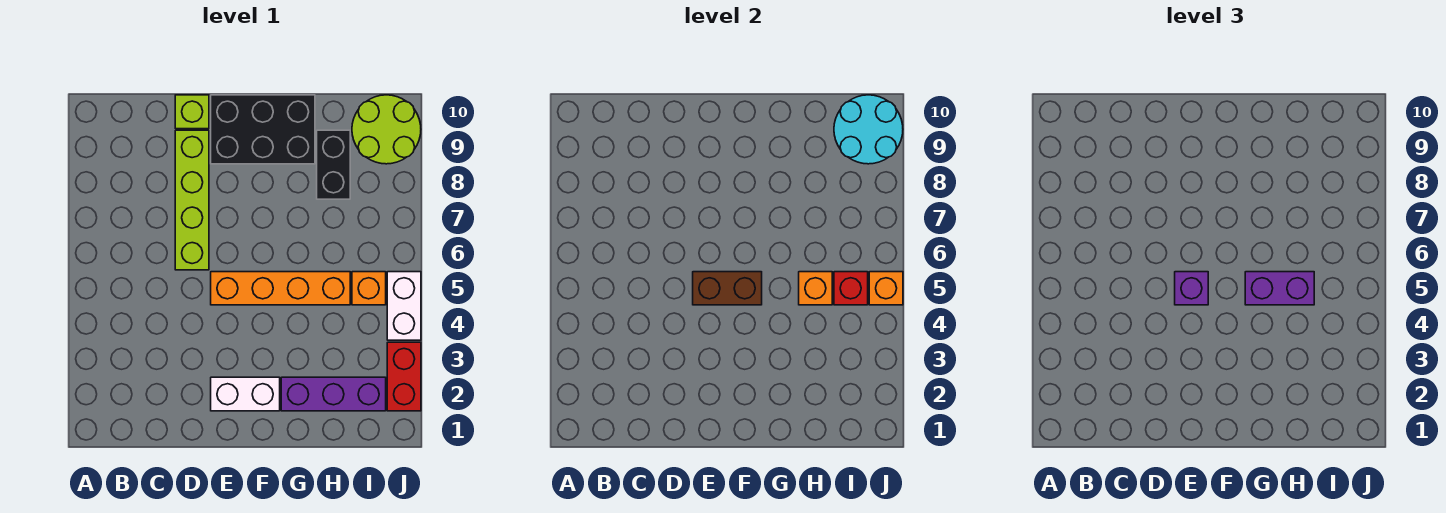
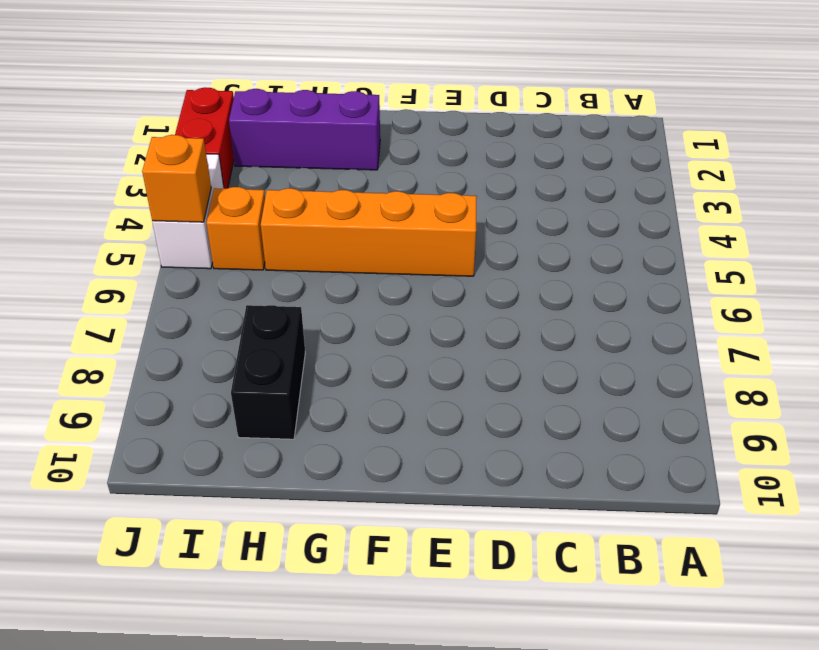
none -> lime 1x4 brick [175,130,209,270]
none -> lime 1x1 brick [175,95,209,129]
none -> white 1x2 brick [211,377,280,411]

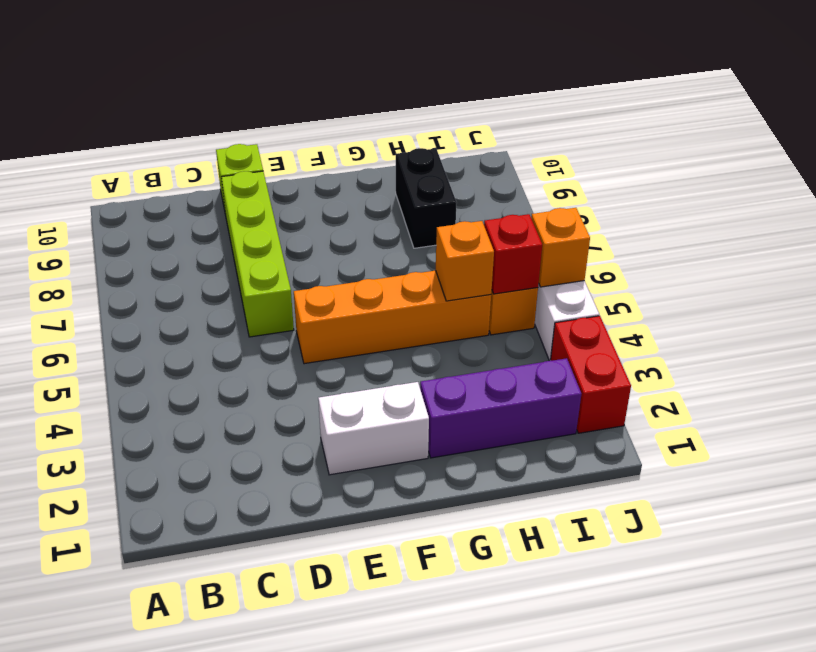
none -> black 2x3 brick [211,95,315,164]
none -> lime 2x2 round brick [352,95,421,164]
none -> brown 1x2 brick [693,272,762,305]

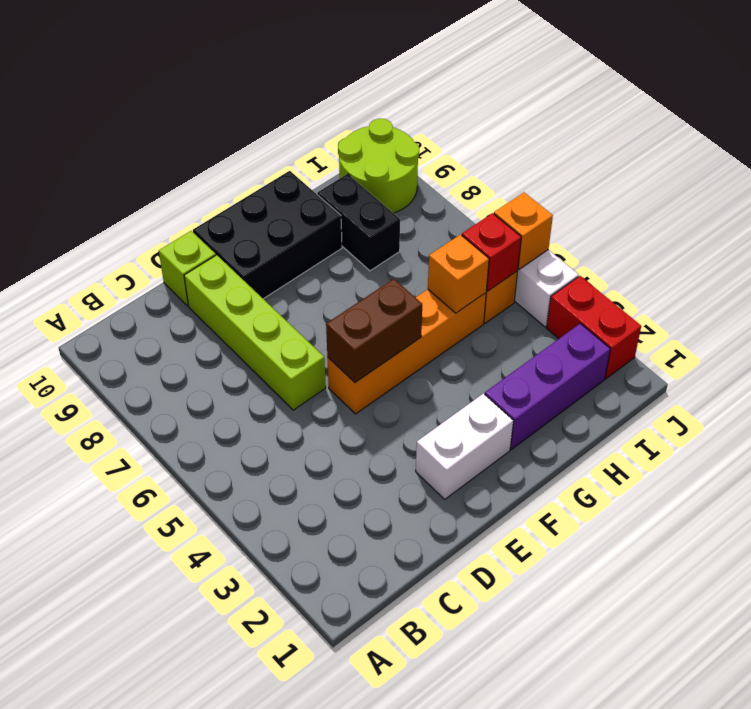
none -> cyan 2x2 round brick [834,95,903,164]
none -> purple 1x1 brick [1175,272,1208,305]
none -> purple 1x2 brick [1245,272,1314,305]

